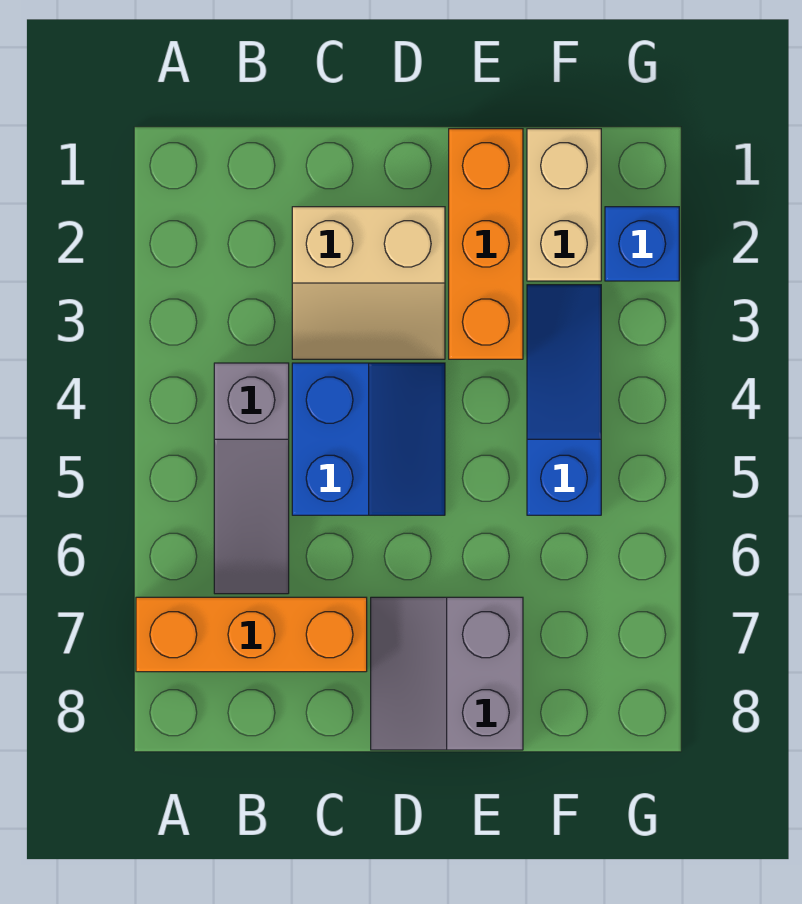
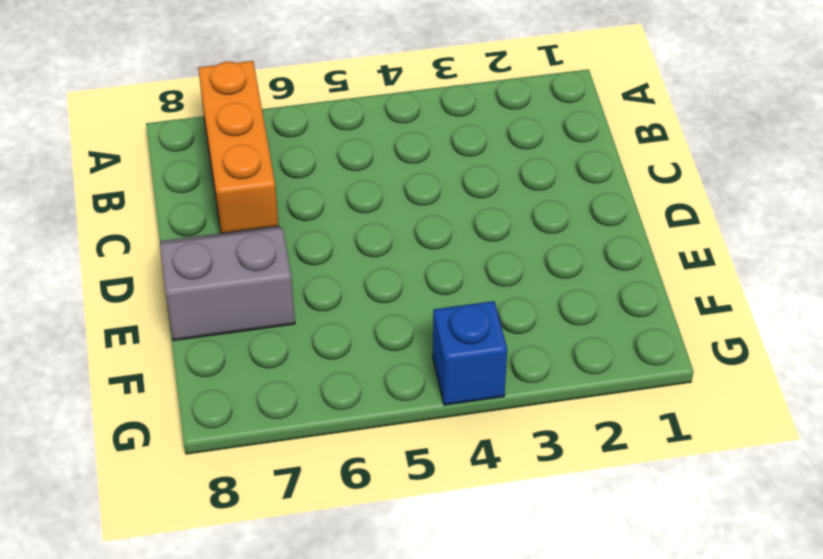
blue 1x1 brick [433,301,507,405] -> blue 1x1 brick moved to [605,207,679,281]
none -> grey 1x3 slope [214,363,289,594]
none -> tan 2x2 slope [292,207,445,359]

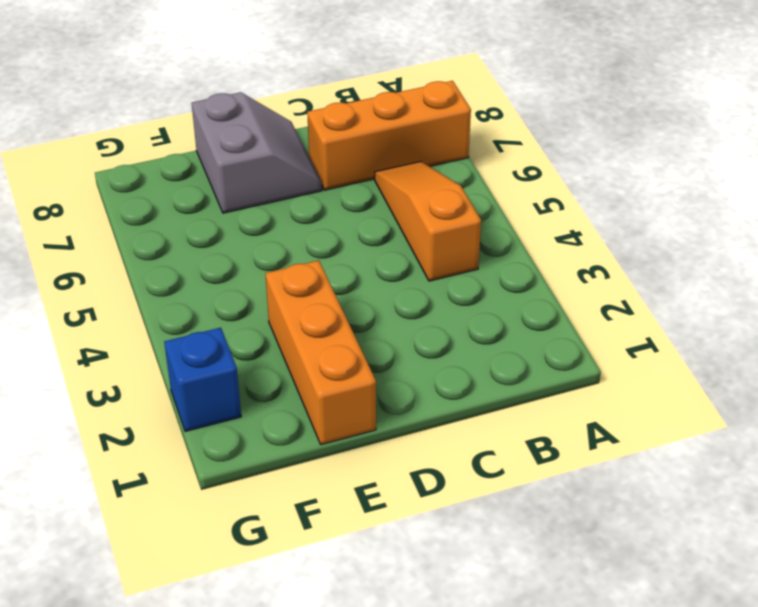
orange 1x3 slope [375,161,481,281] -> grey 1x3 slope [214,363,289,594]
none -> tan 2x2 slope [292,207,445,359]
none -> blue 2x2 slope [292,363,445,515]

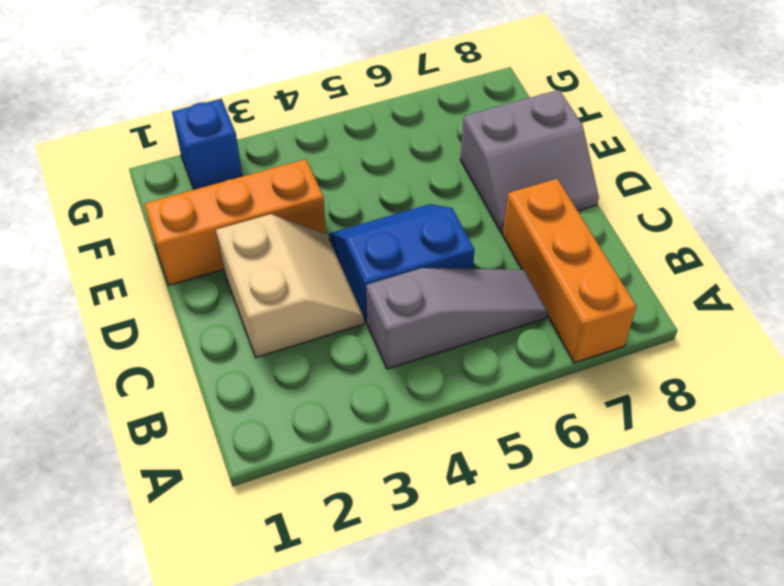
none -> tan 1x2 brick [527,129,601,281]
none -> blue 1x3 slope [527,285,601,515]

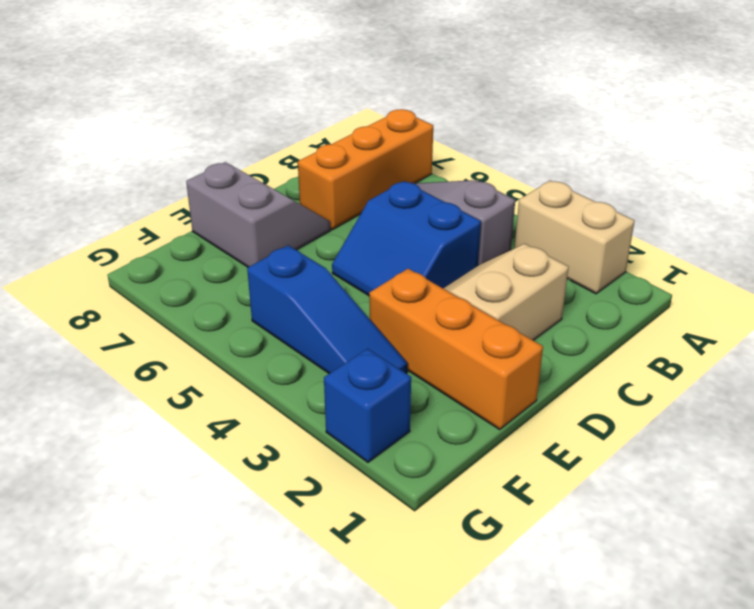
tan 1x2 brick [515,181,635,294] -> tan 1x2 brick moved to [527,129,601,281]

